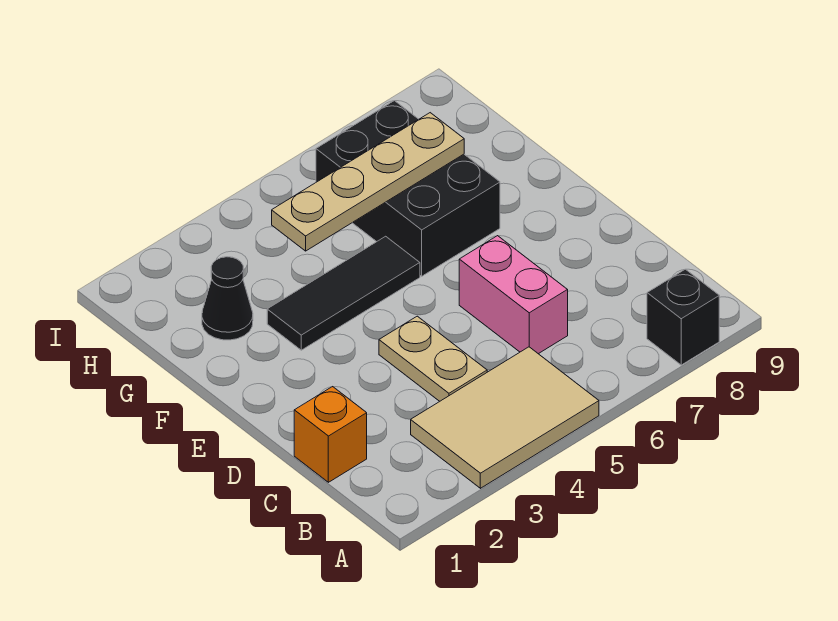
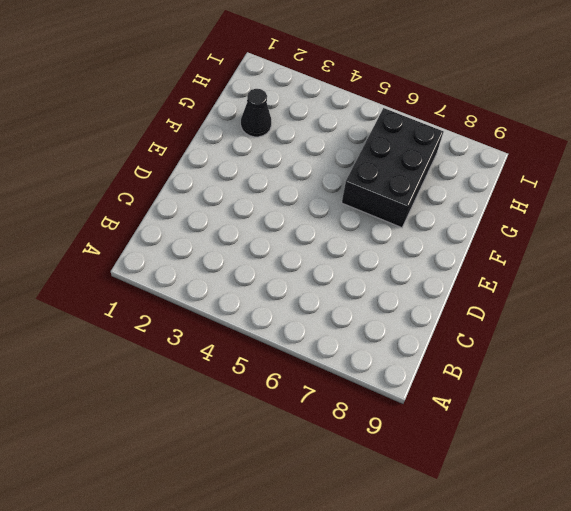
none -> tan 2x3 tile [411,347,599,488]
none -> black 1x1 brick [647,269,719,365]

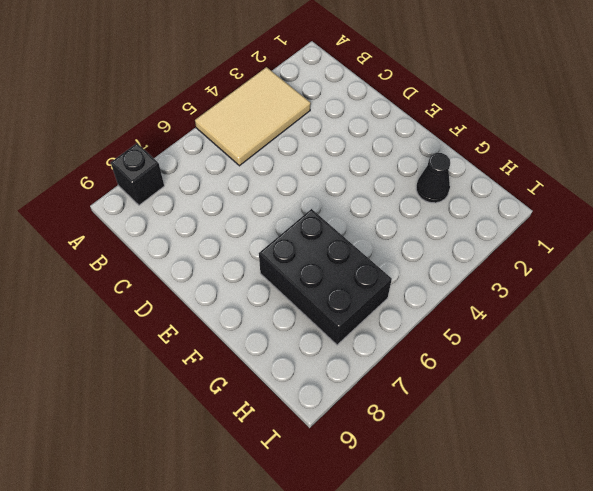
none -> orange 1x1 brick [294,387,367,482]
none -> tan 1x2 plate [379,316,487,401]

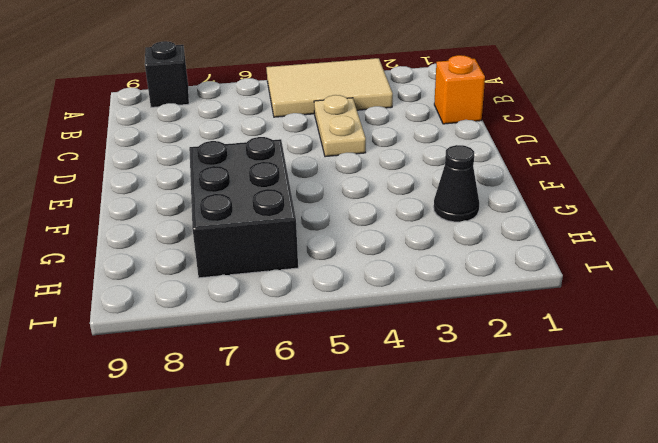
none -> pink 1x2 brick [459,236,568,354]
none -> black 1x3 tile [267,236,420,350]

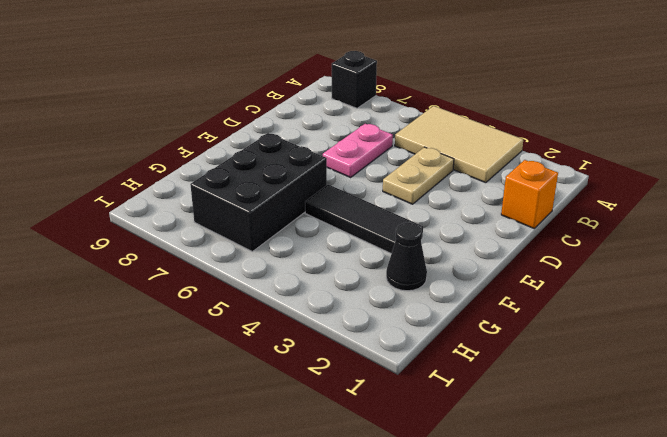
pink 1x2 plate [323,124,393,177] -> pink 1x2 brick [459,236,568,354]
none -> tan 1x4 plate [272,113,464,251]

